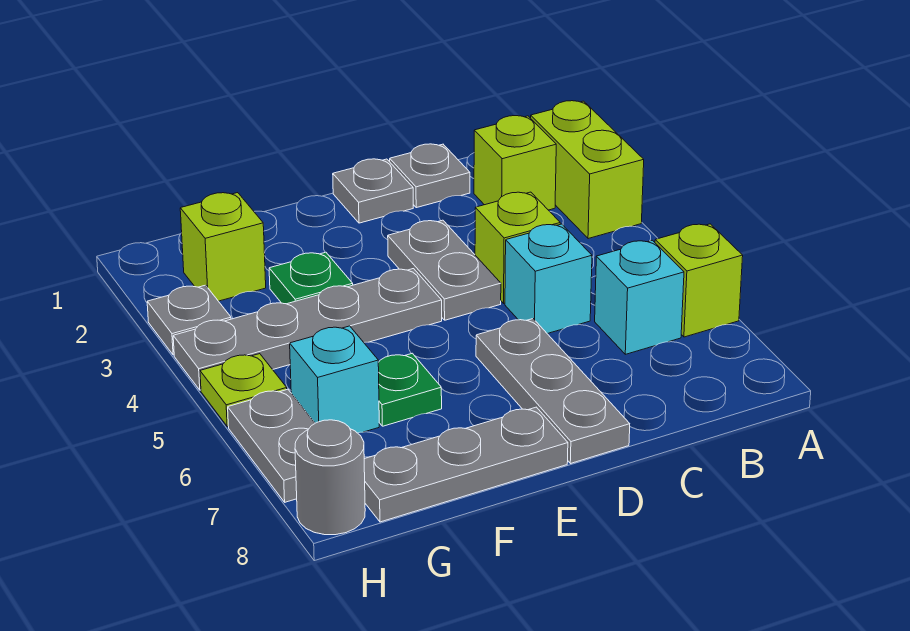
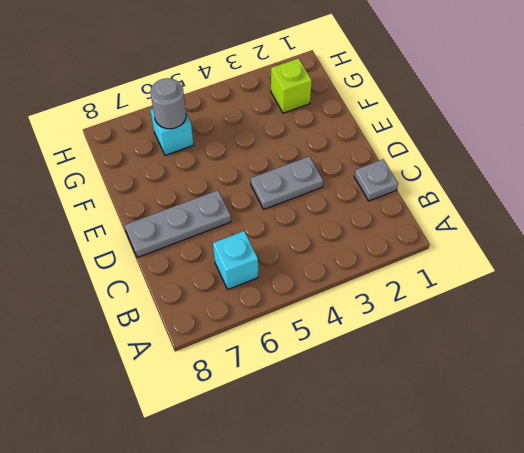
grey 1x1 round brick [150,78,186,129] -> grey 1x1 round brick moved to [295,420,365,535]
none -> lime 1x2 brick [531,101,644,239]
none -> lime 1x1 brick [655,224,743,337]
none -> lime 1x1 brick [474,116,556,210]

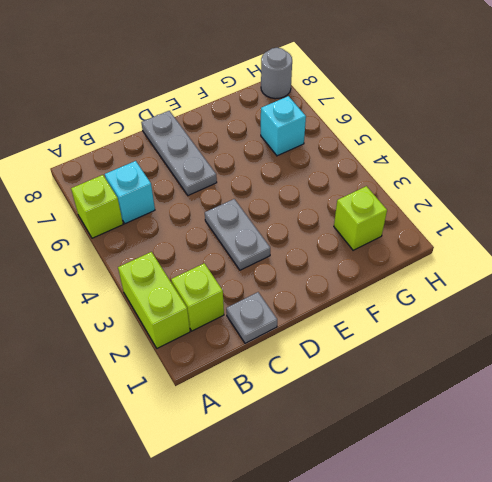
none -> lime 1x1 brick [475,192,560,303]
none -> cyan 1x1 brick [505,224,592,334]
none -> grey 1x1 plate [333,159,413,223]

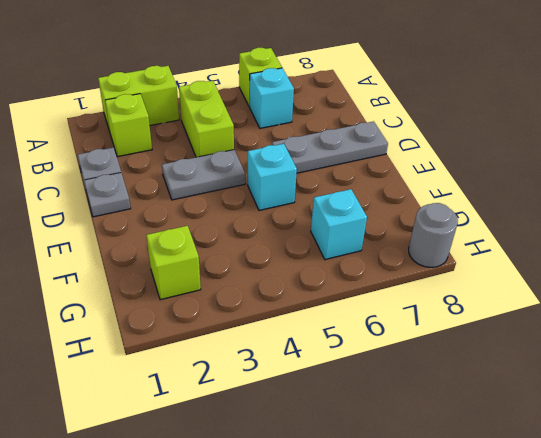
lime 1x2 brick [179,81,234,157] -> lime 1x1 brick [475,192,560,303]
cyan 1x1 brick [248,144,297,210] -> cyan 1x1 brick moved to [505,224,592,334]
none -> grey 1x4 plate [173,269,442,390]
none -> grey 1x3 plate [364,407,568,522]
none -> green 1x1 plate [269,252,353,304]

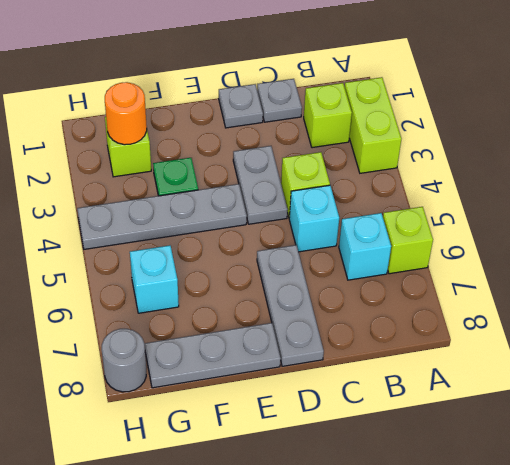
orange 1x1 round brick [105,82,147,145] -> none
none -> green 1x1 plate [378,353,442,426]
none -> grey 1x1 plate [147,285,231,355]
none -> lime 1x1 plate [200,354,287,427]

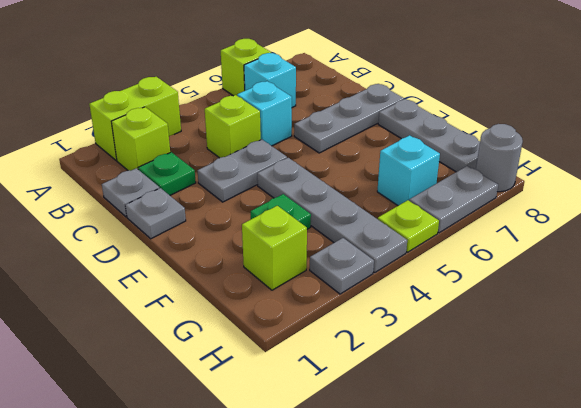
green 1x1 plate [138,152,196,195] -> green 1x1 plate moved to [378,353,442,426]

